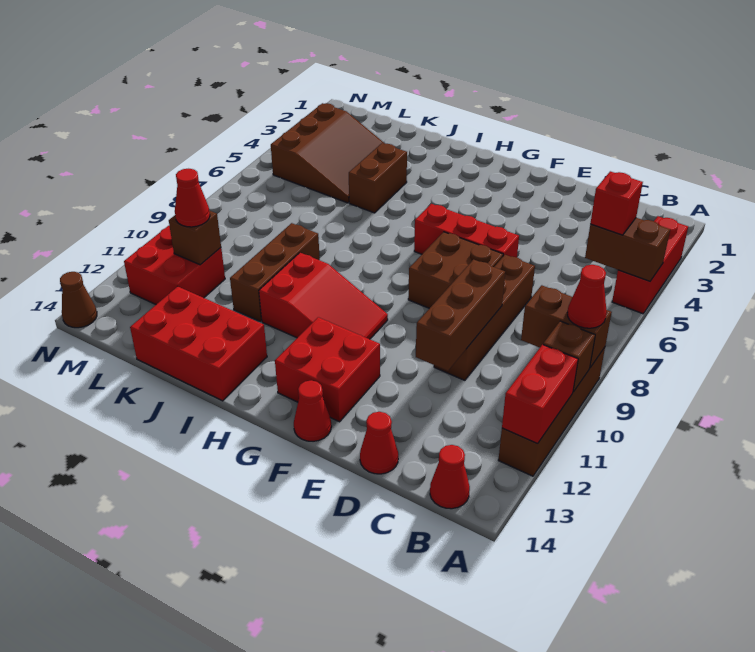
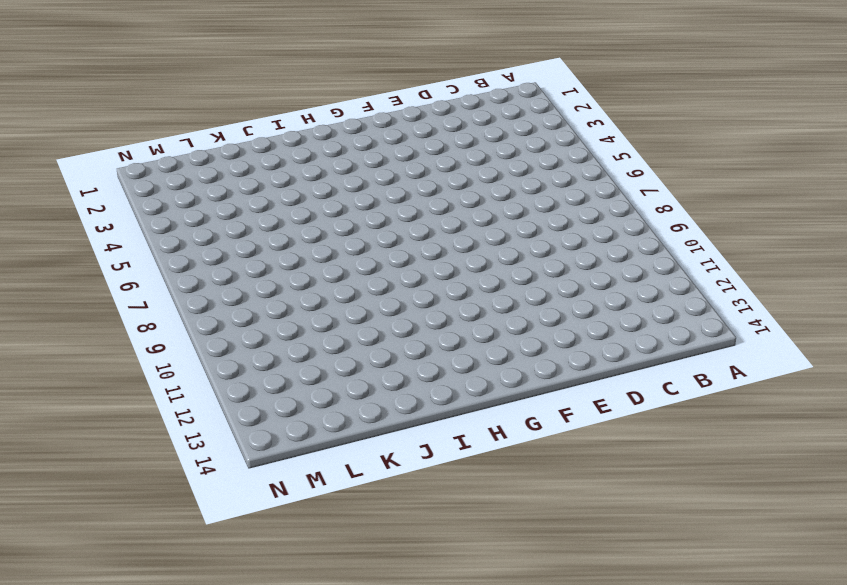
none -> red 1x3 brick [612,216,688,314]
none -> brown 1x4 brick [498,347,605,476]
none -> red 1x1 cone [430,445,470,509]

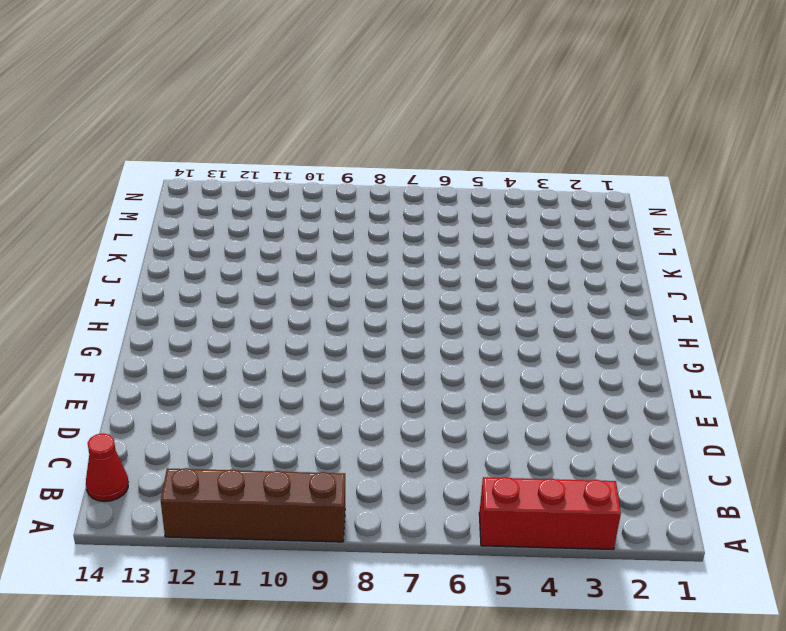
none -> brown 1x4 brick [434,255,535,380]
none -> red 1x1 cone [360,412,398,474]
none -> red 1x3 brick [414,204,519,257]

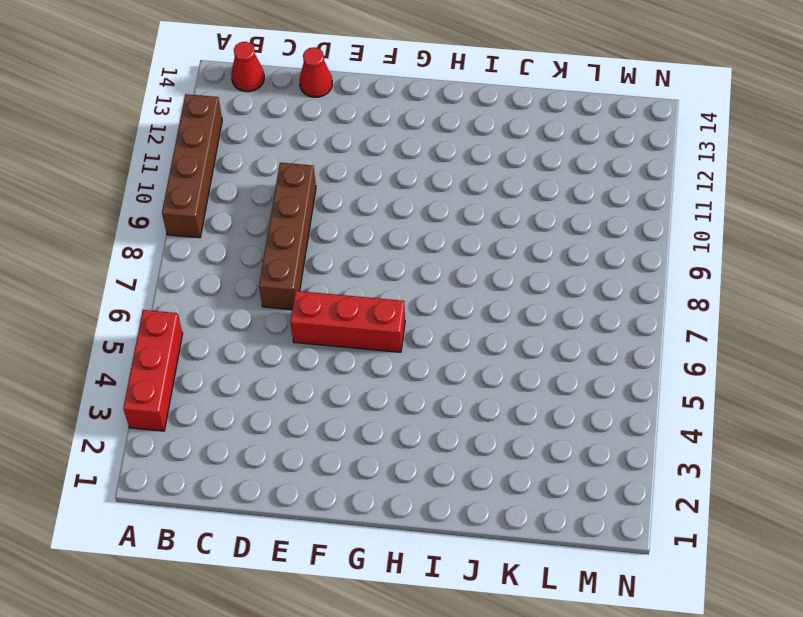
none -> brown 2x2 brick [408,232,503,308]
none -> red 2x2 brick [275,317,380,422]
none -> red 1x1 cone [294,380,331,441]

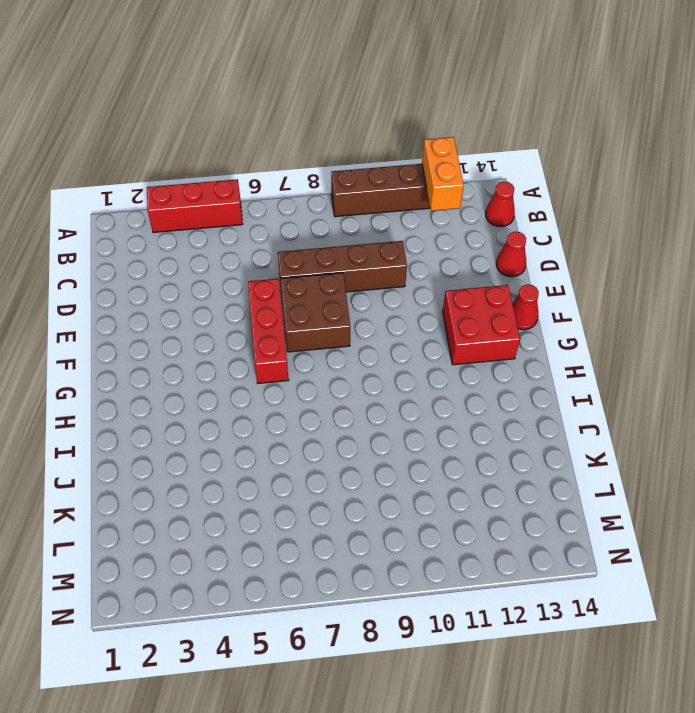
orange 1x2 brick [422,137,464,211] -> red 1x2 brick [502,345,578,444]
none -> red 2x3 slope [259,253,388,339]
none -> red 2x3 brick [130,286,267,401]
none -> brown 1x2 brick [349,143,407,213]

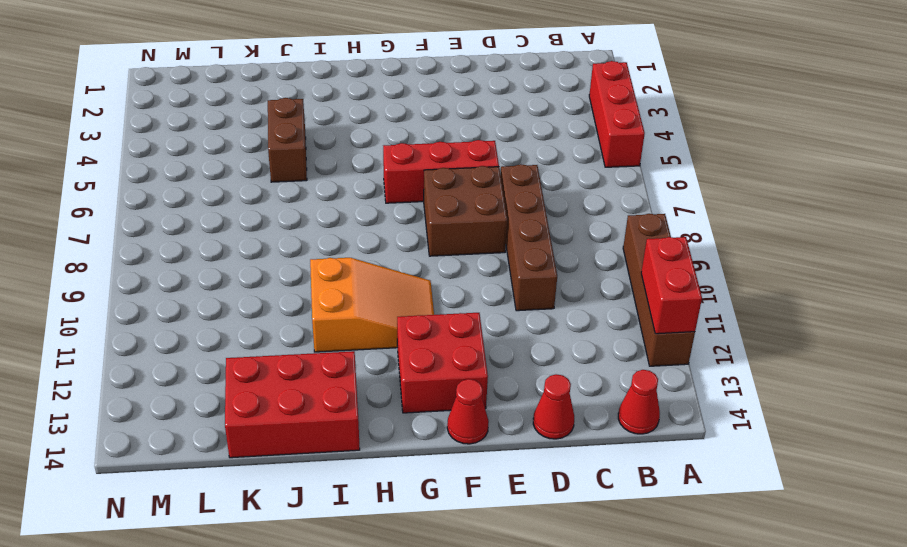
orange 2x3 slope [310,258,434,352] -> red 2x3 slope [259,253,388,339]
none -> brown 1x3 brick [230,223,320,322]
none -> brown 3x3 slope [271,103,385,203]
none -> red 2x2 brick [124,226,225,304]

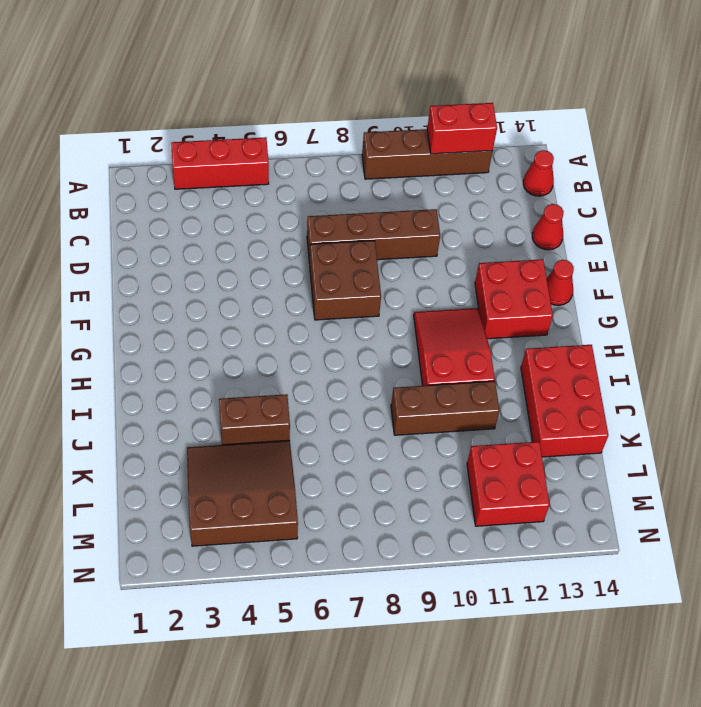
none -> red 1x3 brick [414,204,519,257]
none -> brown 1x1 cone [60,272,97,328]
none -> brown 1x2 brick [585,218,670,281]

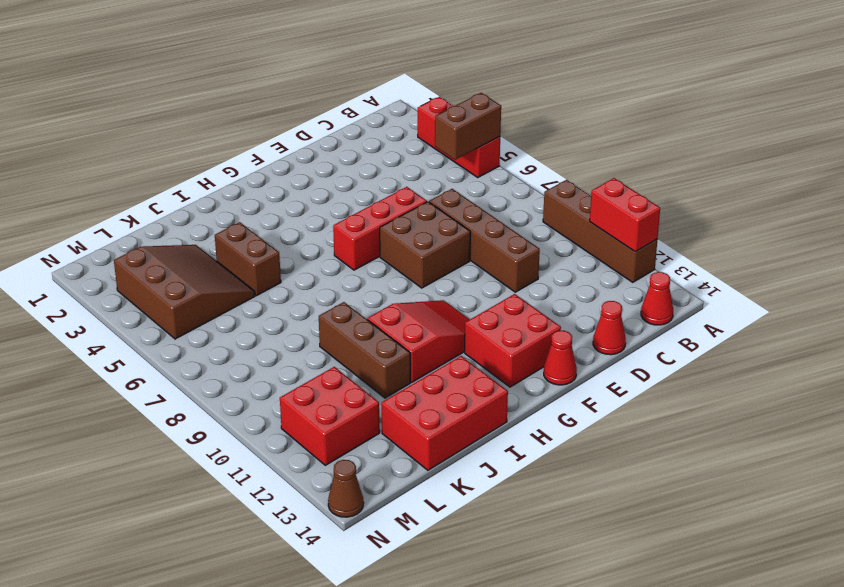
none -> brown 1x2 brick [521,285,612,367]
none -> brown 1x1 brick [543,321,595,392]
none -> brown 1x3 brick [416,260,505,371]

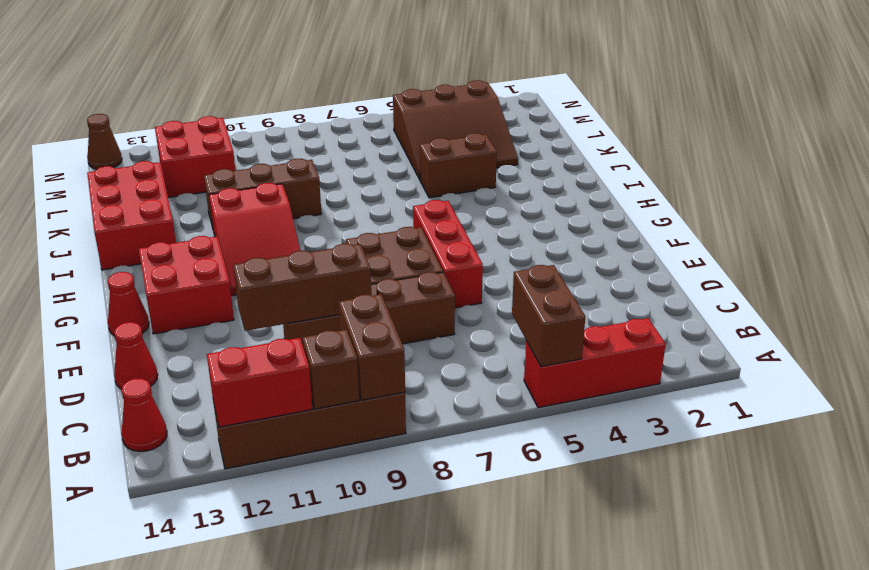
none -> brown 1x1 brick [169,211,221,265]
none -> red 1x1 cone [567,265,607,328]
none -> red 1x1 brick [590,171,643,235]

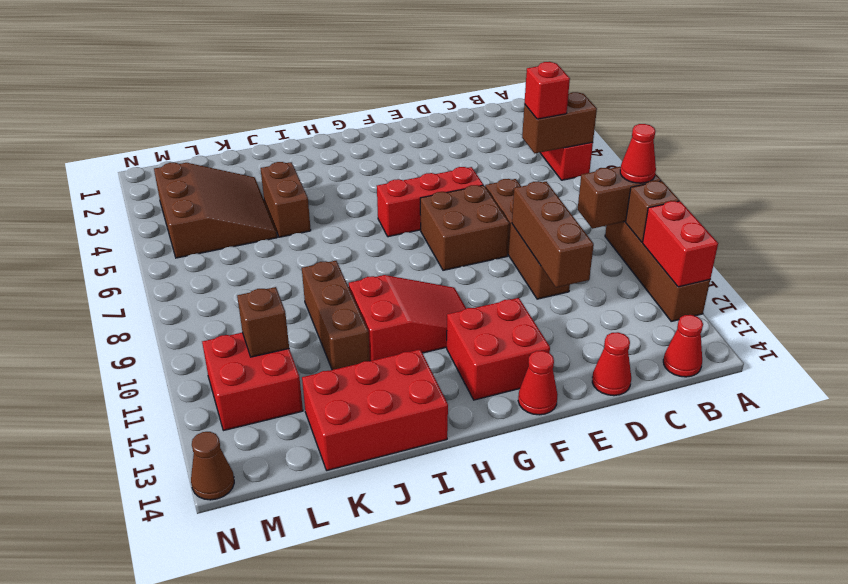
none -> red 1x1 cone [175,169,210,227]

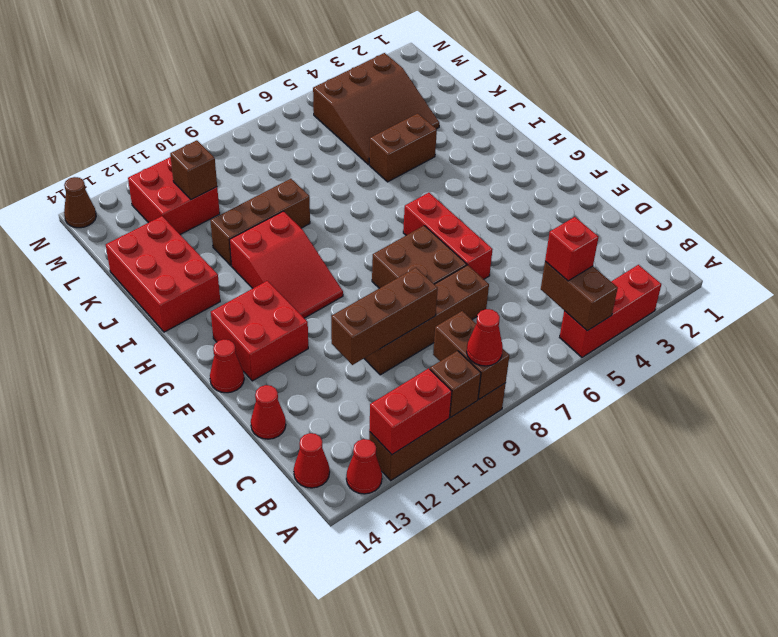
red 1x1 cone [346,439,382,494] -> red 1x1 cone moved to [175,169,210,227]

